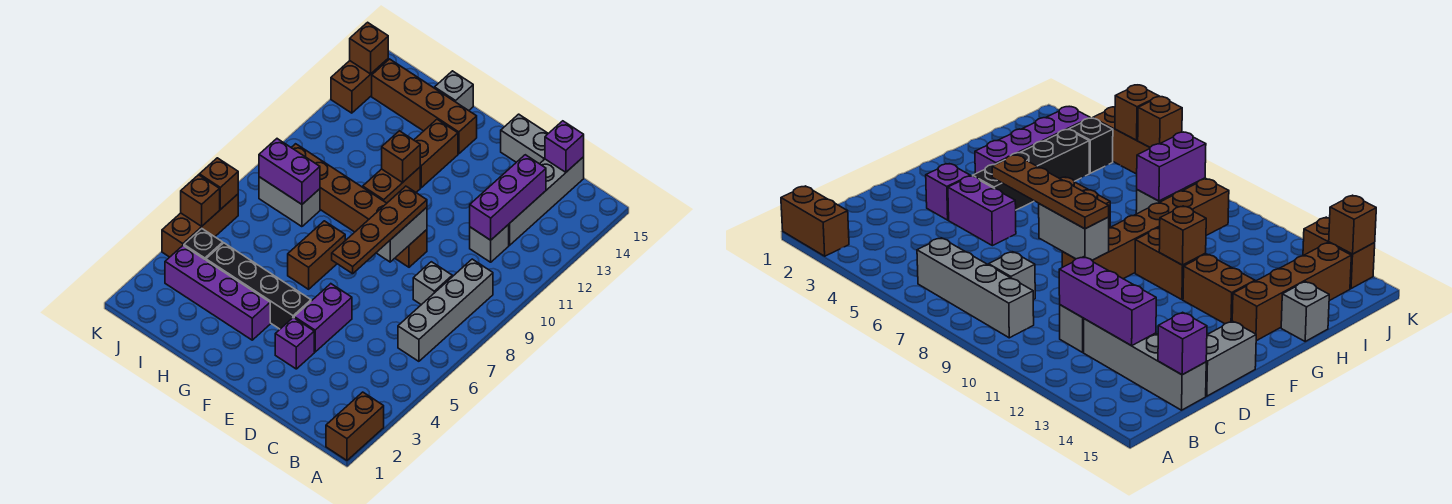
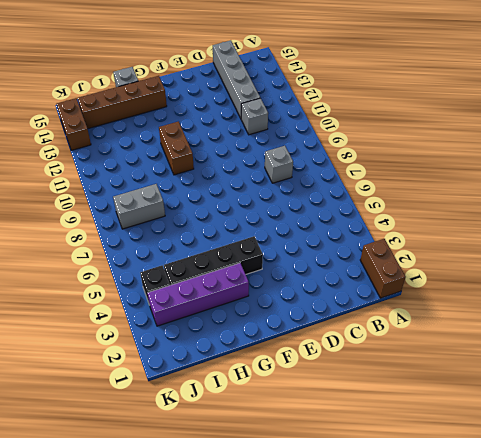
none -> grey 1x4 brick [398,259,493,361]
none -> grey 1x2 brick [501,114,548,164]
none -> purple 1x1 brick [275,317,314,369]

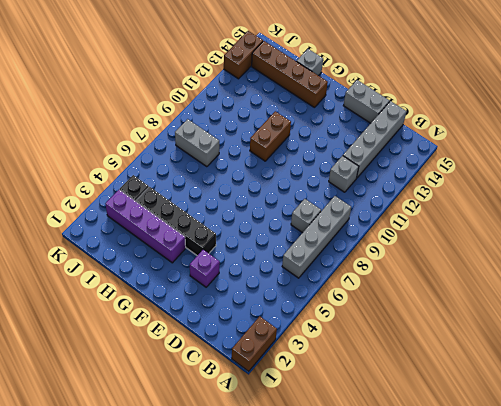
none -> purple 1x2 brick [294,284,352,352]
none -> brown 1x6 brick [291,144,427,267]
none -> brown 1x2 brick [288,221,345,289]

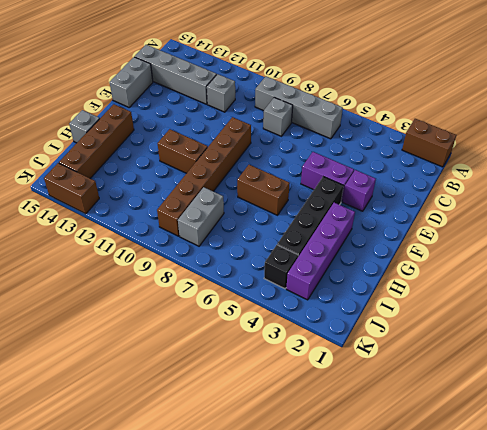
none -> brown 1x2 brick [414,119,458,188]
none -> brown 1x3 brick [162,194,238,257]
none -> purple 1x3 brick [470,155,546,240]

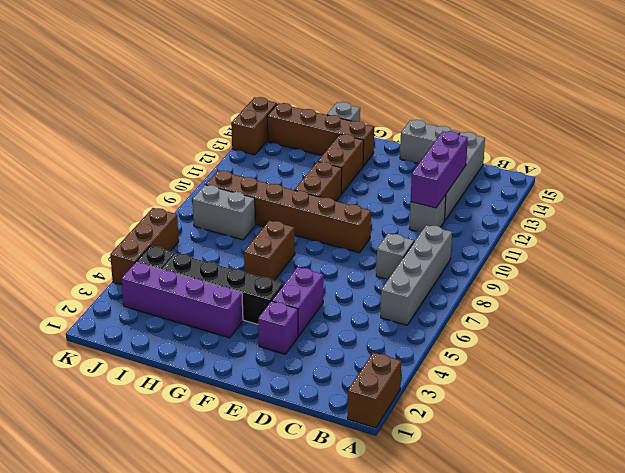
none -> purple 1x1 brick [545,121,584,172]
none -> grey 1x2 brick [376,207,427,262]
none -> brown 1x1 brick [382,131,420,182]

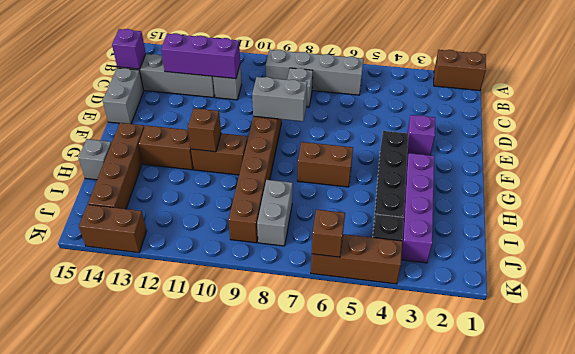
none -> purple 1x2 brick [294,284,352,352]
none -> purple 1x2 brick [259,139,320,204]
none -> brown 1x1 brick [181,175,220,226]

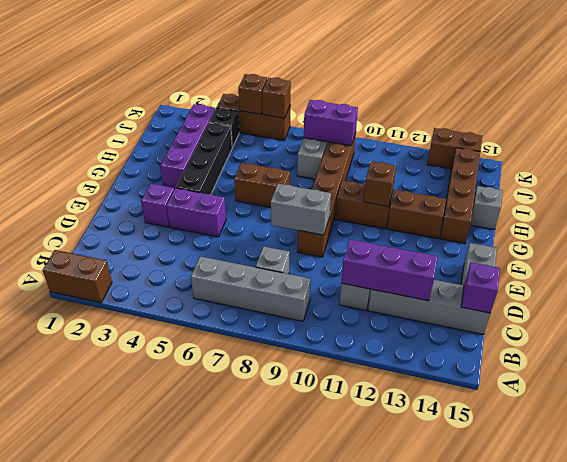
purple 1x2 brick [304,100,358,146] -> purple 1x2 brick turned to [259,139,320,204]
none -> brown 1x1 brick [350,22,388,74]
none -> brown 1x4 plate [332,186,427,274]

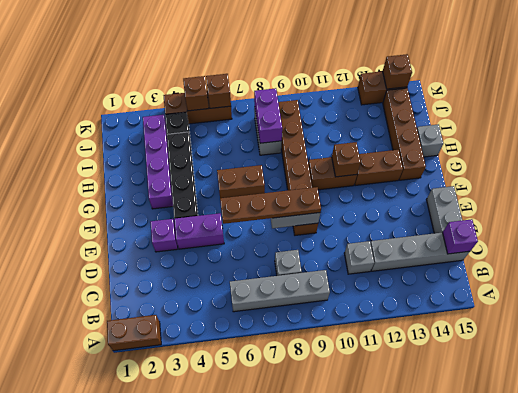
none -> purple 1x3 brick [470,155,546,240]

